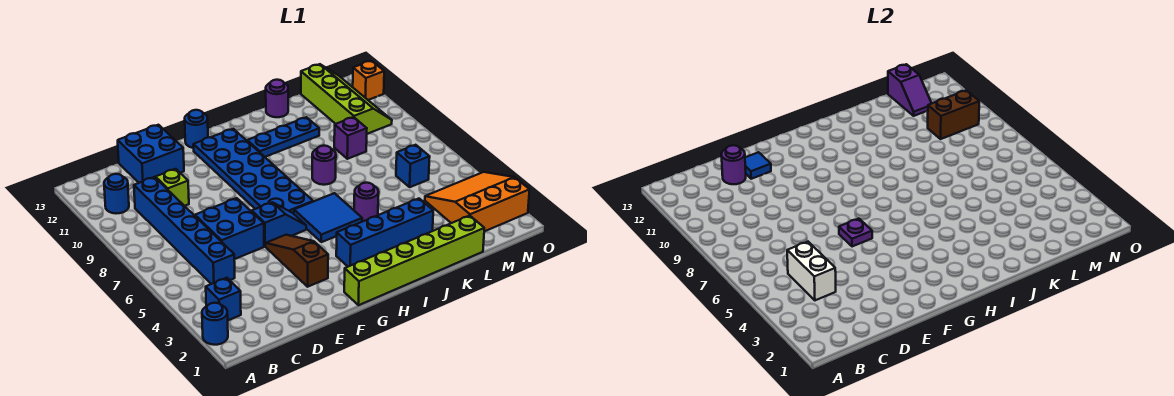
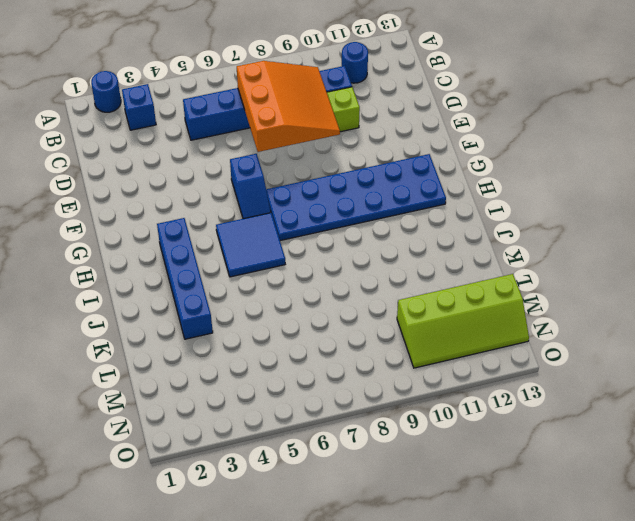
orange 3x3 slope [237,61,340,152] -> orange 3x3 slope moved to [425,172,530,232]
none -> blue 2x2 brick [195,198,264,259]
none -> blue 2x2 brick [118,125,184,183]
none -> brown 1x3 slope [266,235,328,287]

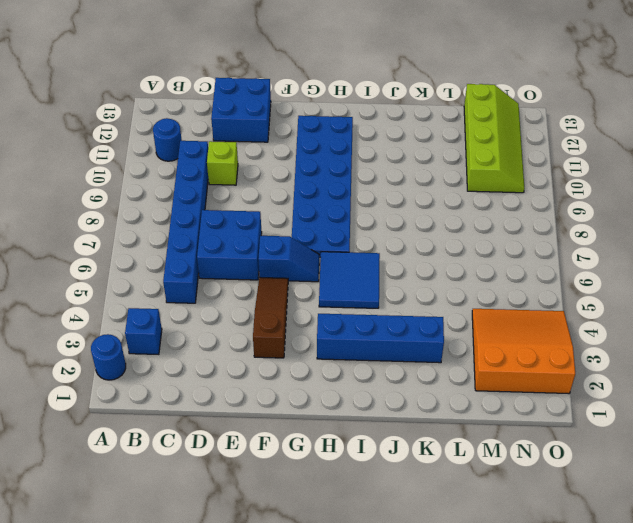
none -> lime 1x6 brick [344,216,484,305]
none -> blue 1x1 round brick [185,110,208,148]
none -> blue 1x3 plate [247,117,319,157]

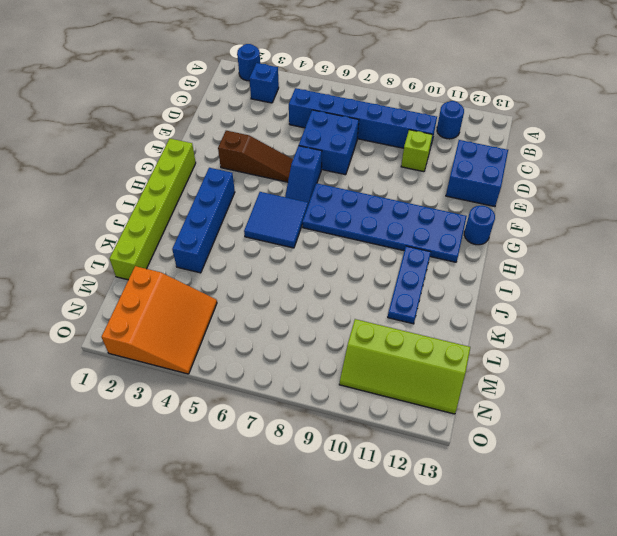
none -> purple 1x1 round brick [354,183,379,222]
none -> purple 1x1 round brick [312,146,336,185]
none -> purple 1x1 round brick [266,80,288,117]

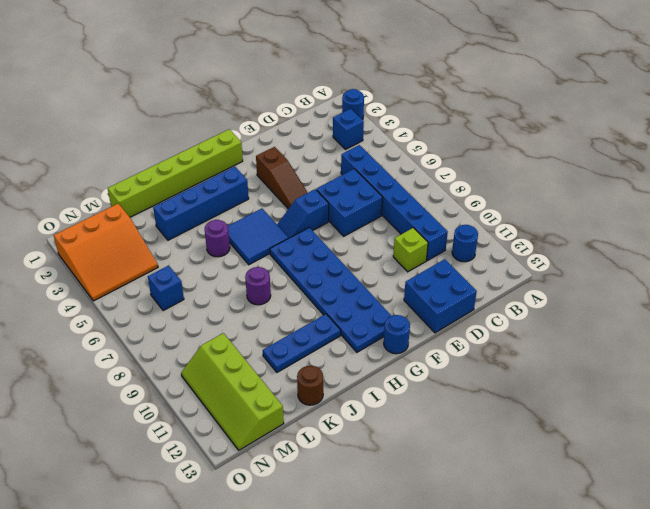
brown 1x1 round brick [297,366,323,405] -> purple 1x1 round brick [266,80,288,117]
none -> purple 1x1 brick [334,117,367,159]
none -> orange 1x1 brick [353,61,384,100]
none -> white 1x2 brick [787,242,836,300]

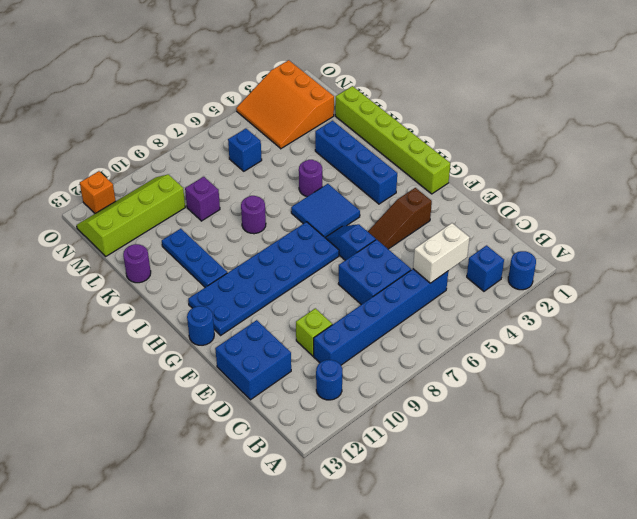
none -> purple 1x1 round brick [721,145,746,184]
none -> blue 1x1 tile [745,152,771,179]
none -> purple 1x1 plate [839,219,872,247]

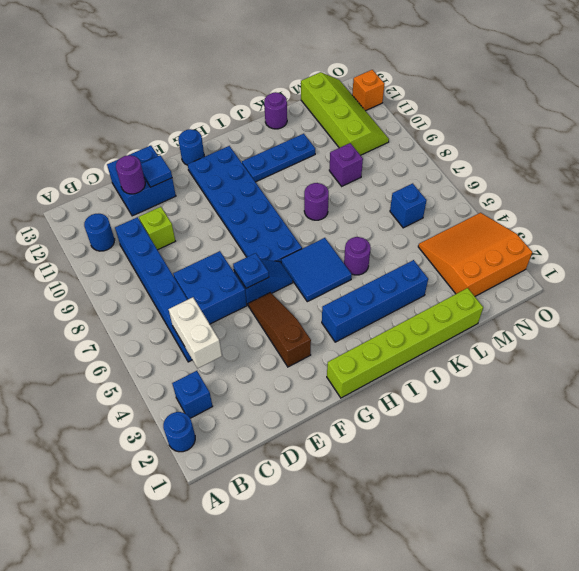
blue 1x1 plate [233,253,269,289] -> purple 1x1 plate [839,219,872,247]
none -> brown 1x2 brick [928,90,979,139]
none -> purple 1x2 slope [888,64,932,116]

